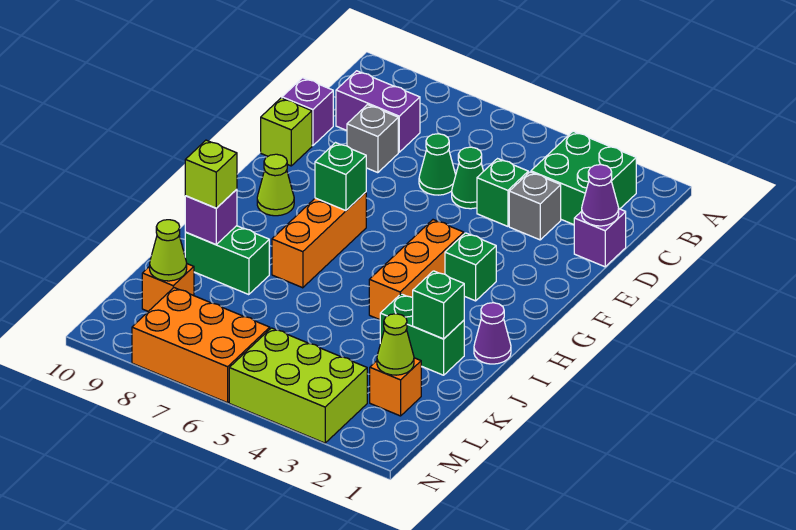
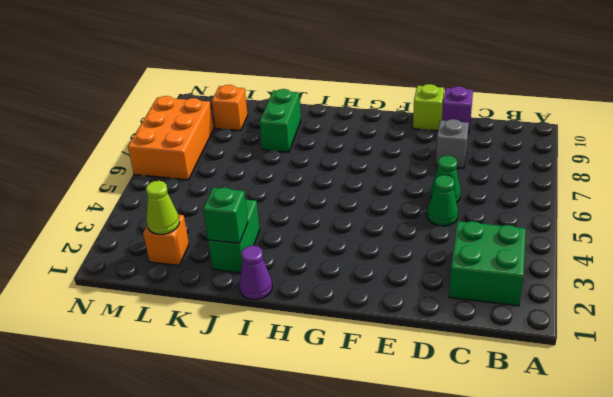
none -> purple 1x2 brick [336,71,420,152]
none -> purple 1x1 brick [574,209,626,267]
none -> grey 1x1 brick [509,172,561,240]

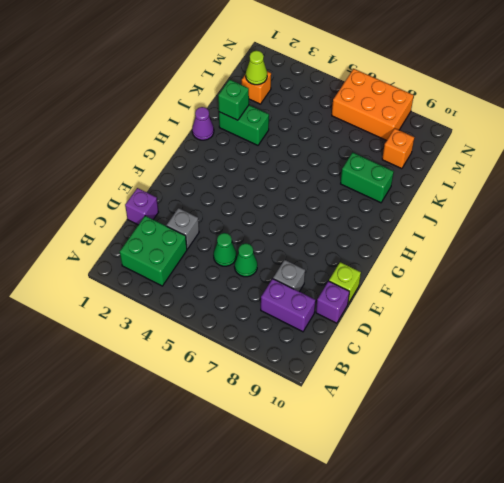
none -> green 1x1 brick [477,159,528,226]
none -> green 1x1 brick [445,233,496,301]
none -> orange 1x3 brick [369,220,464,320]

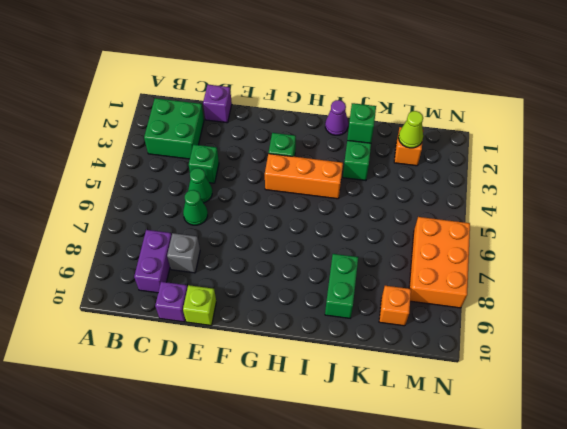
none -> grey 1x1 brick [509,172,561,240]
none -> orange 1x3 brick [272,192,366,288]
none -> lime 1x1 cone [257,154,294,216]

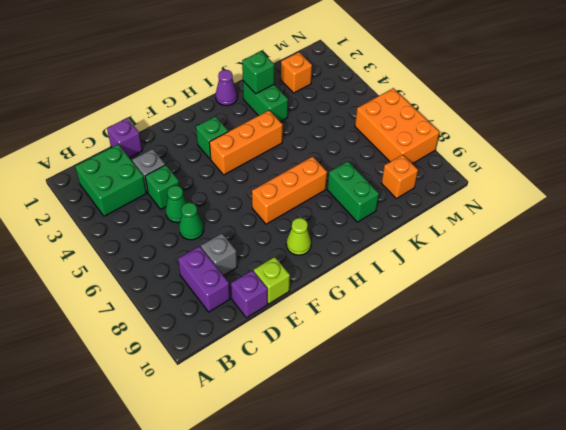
none -> lime 2x3 brick [229,328,367,443]
none -> purple 1x1 cone [582,165,619,226]
none -> green 1x1 brick [315,143,366,211]

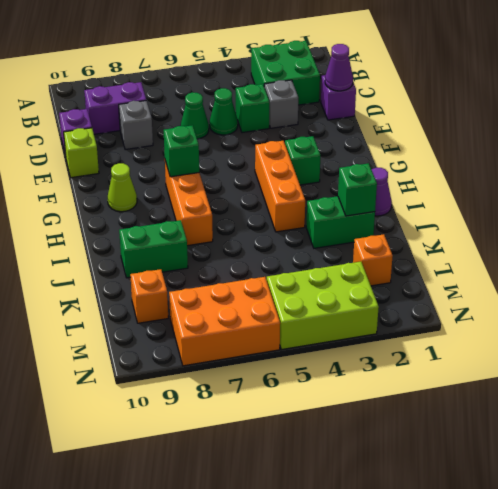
none -> purple 1x1 brick [185,189,237,245]
none -> lime 1x1 cone [377,314,414,375]
none -> lime 1x1 cone [150,220,187,281]

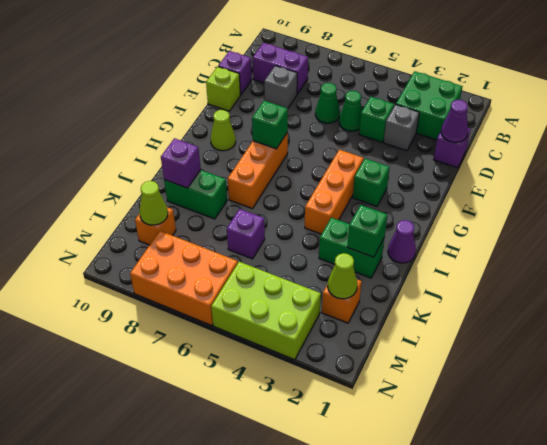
purple 1x1 brick [227,209,265,259] -> none
none -> lime 1x1 brick [185,140,237,208]

